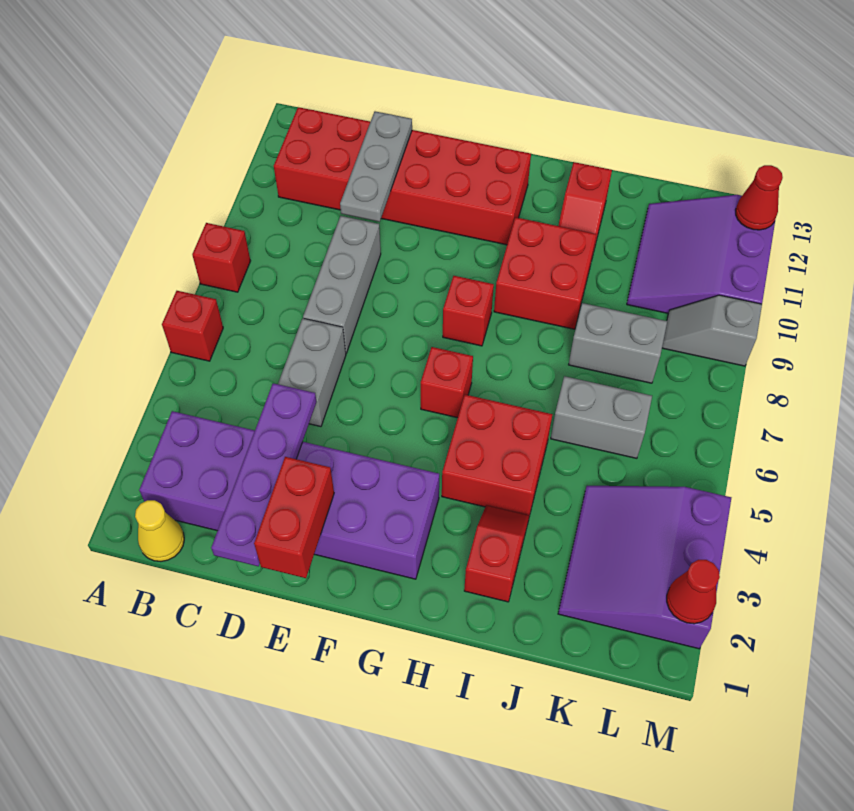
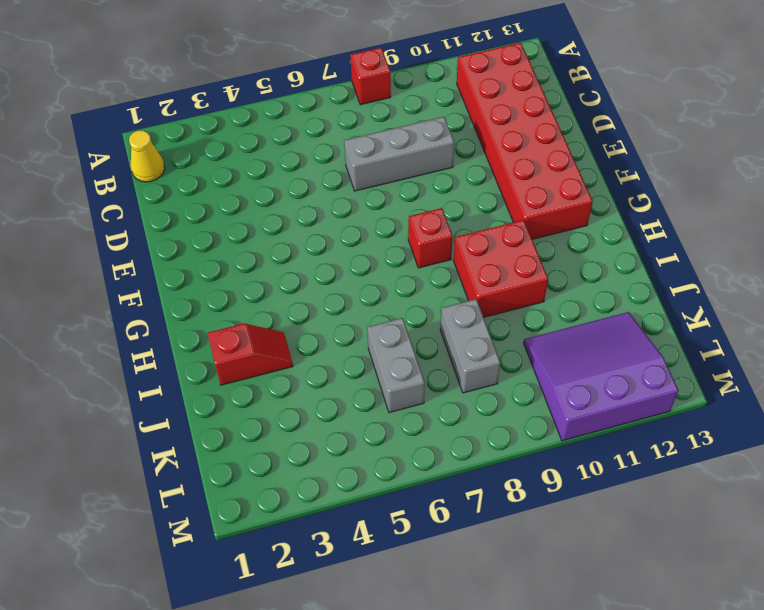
none -> red 1x1 brick [162,291,223,361]
none -> purple 2x6 brick [139,411,439,579]
none -> grey 1x2 brick [278,318,346,427]

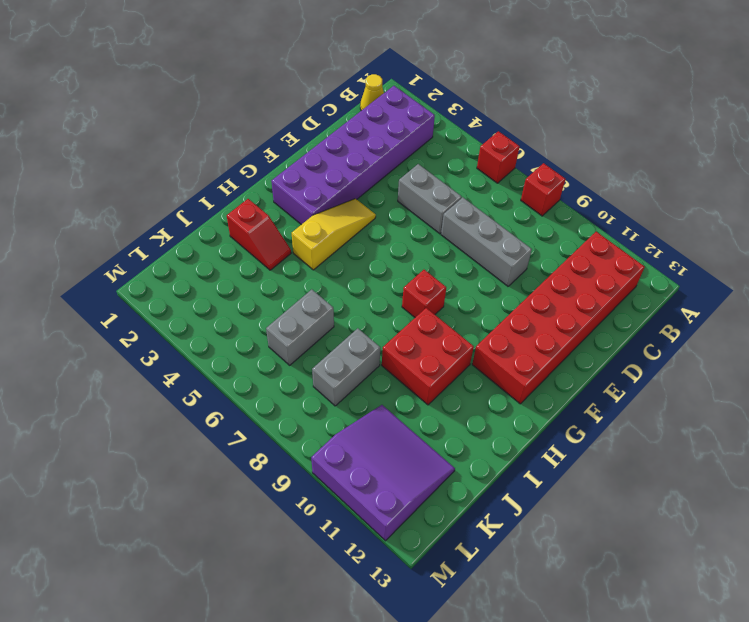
yellow 1x3 slope [292,199,376,270] -> red 2x2 brick [442,395,552,516]
none -> red 1x1 brick [421,347,473,418]
none -> red 1x2 slope [558,162,612,257]
none -> purple 3x3 slope [558,486,731,649]

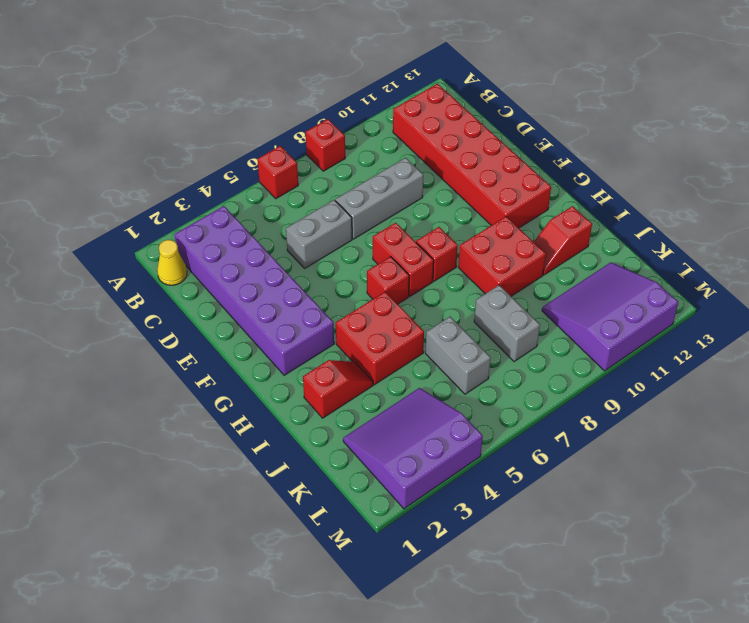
red 1x2 brick [373,223,434,296] -> red 1x2 brick turned to [254,457,334,578]
none -> grey 1x2 slope [662,295,762,366]
none -> purple 1x4 plate [211,383,316,566]
none -> grey 1x3 plate [340,111,412,222]

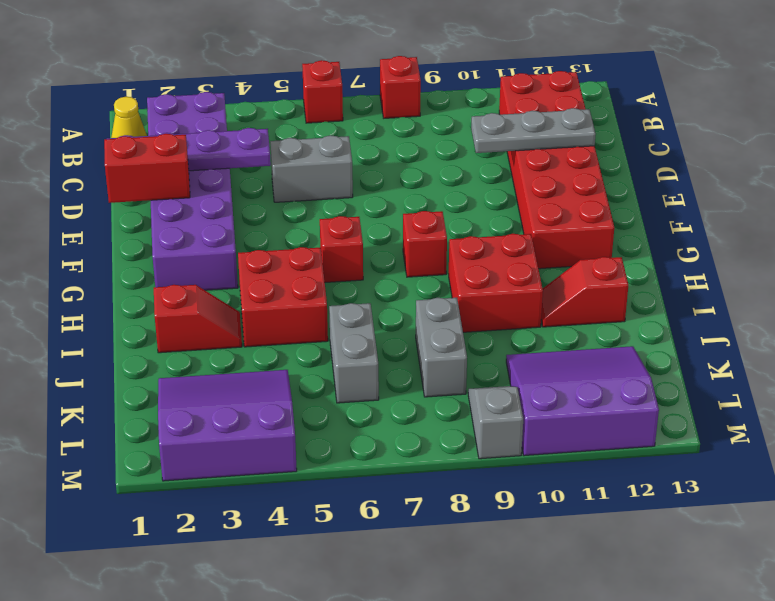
none -> grey 1x3 brick [303,216,381,353]
none -> red 1x1 cone [667,560,720,624]
none -> red 1x1 cone [736,165,783,230]

